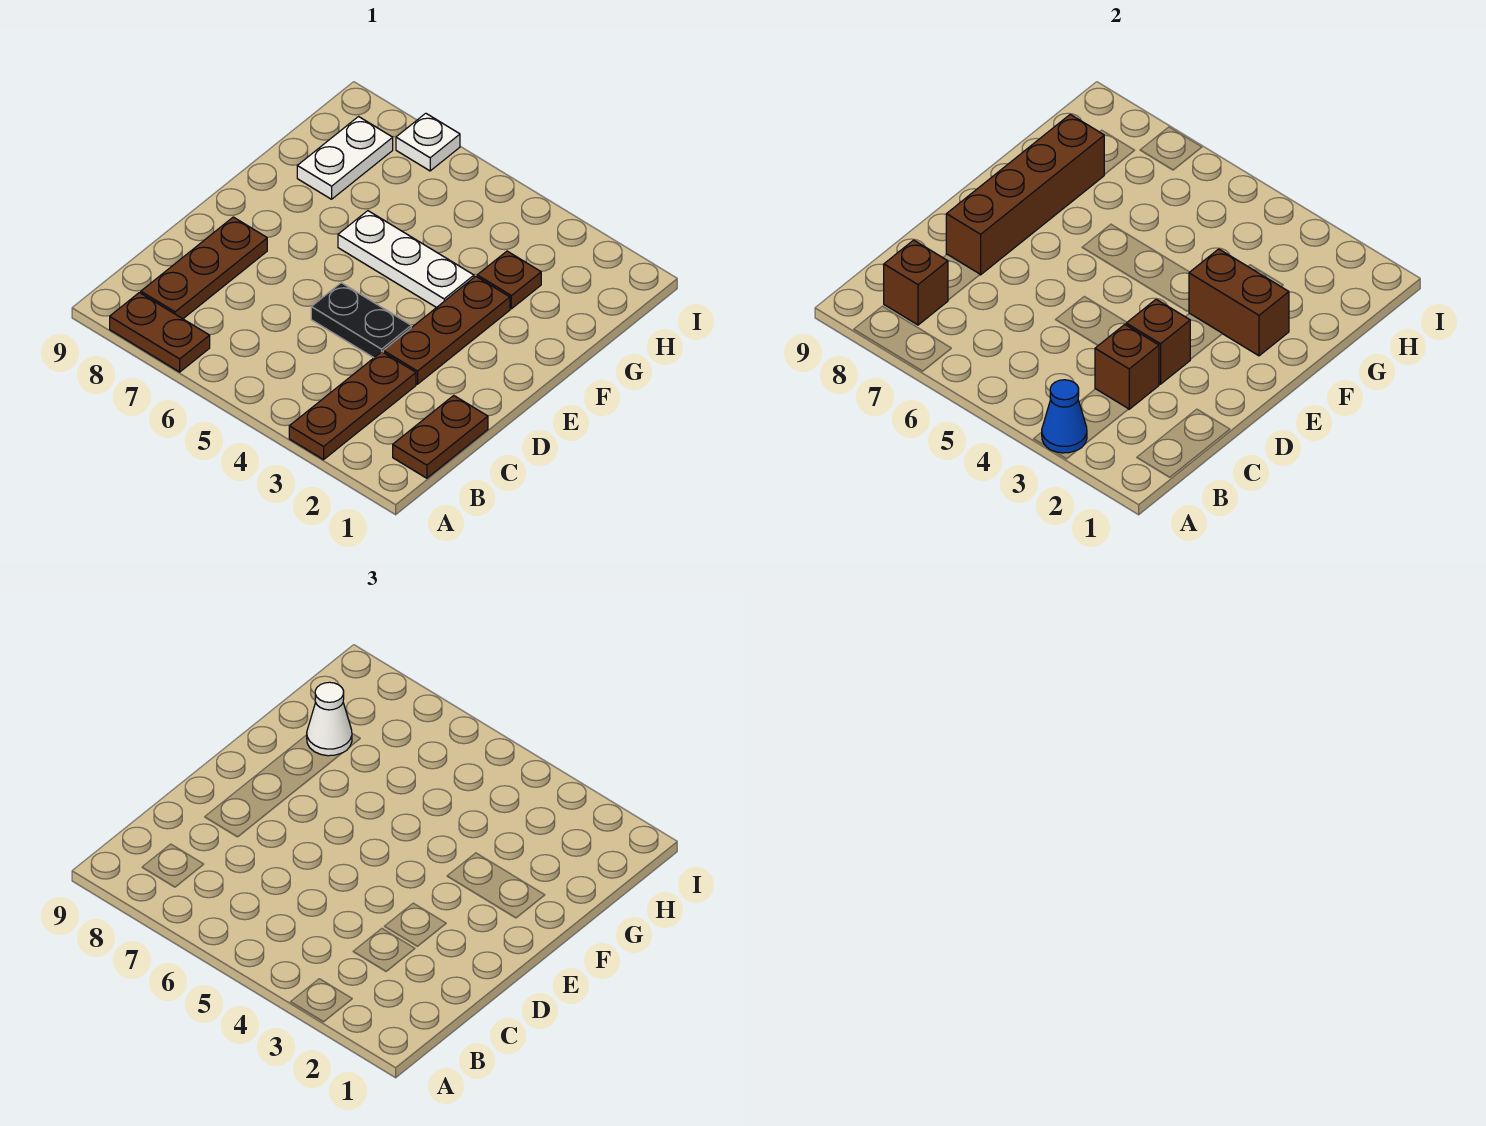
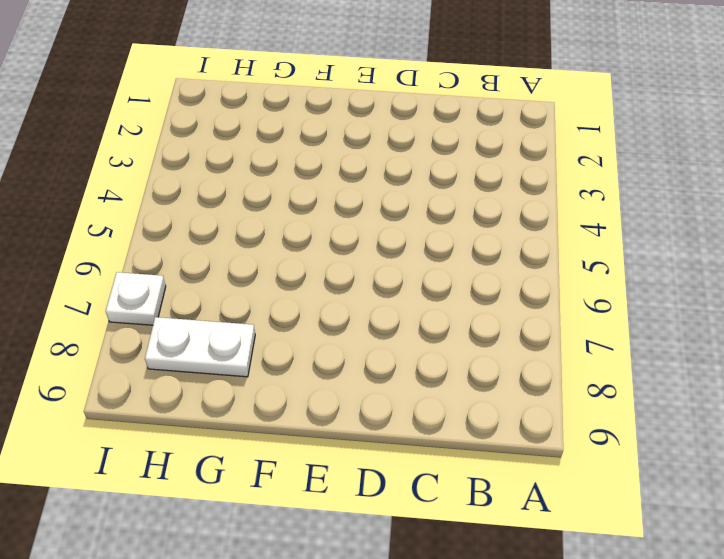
none -> brown 1x3 plate [289,352,416,460]
none -> brown 1x2 plate [110,293,210,372]
none -> brown 1x2 plate [393,396,488,478]

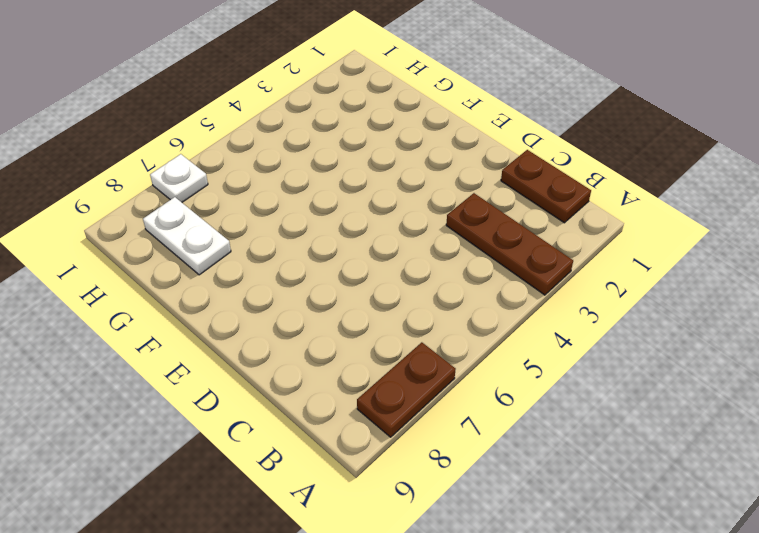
none -> brown 1x3 plate [141,217,267,319]
none -> brown 1x3 plate [383,276,510,384]
none -> black 1x2 plate [311,283,411,358]

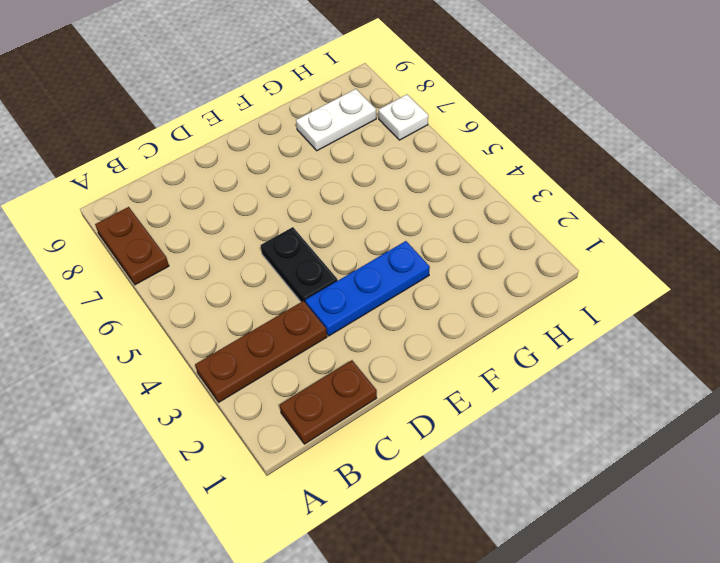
blue 1x3 plate [305,241,430,336] -> brown 1x3 plate [383,276,510,384]
none -> brown 1x3 plate [141,217,267,319]
none -> white 1x3 plate [338,211,474,308]
none -> brown 1x1 plate [477,251,541,309]

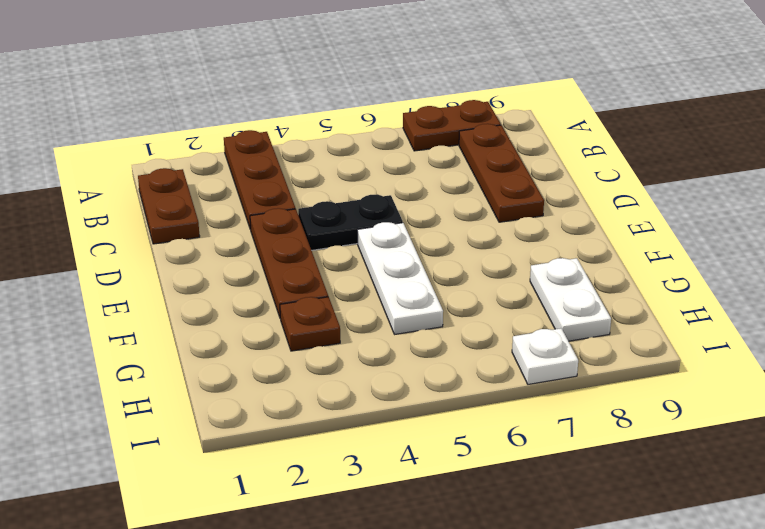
white 1x3 plate [357,222,443,334] -> white 1x3 plate turned to [338,211,474,308]
none -> blue 1x1 cone [1042,380,1087,453]
none -> brown 1x1 brick [884,240,948,325]
none -> brown 1x1 brick [1095,325,1159,409]

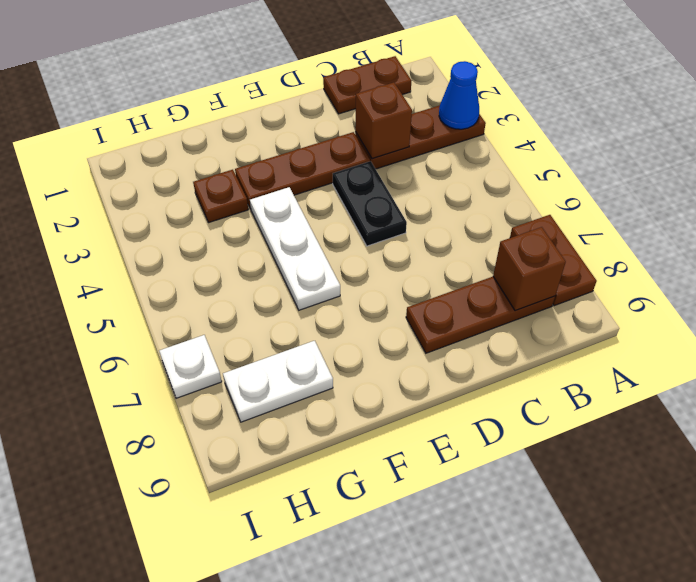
none -> brown 1x1 brick [1126,299,1190,384]
none -> brown 1x4 brick [946,114,1104,275]
none -> brown 1x2 brick [1189,249,1289,356]

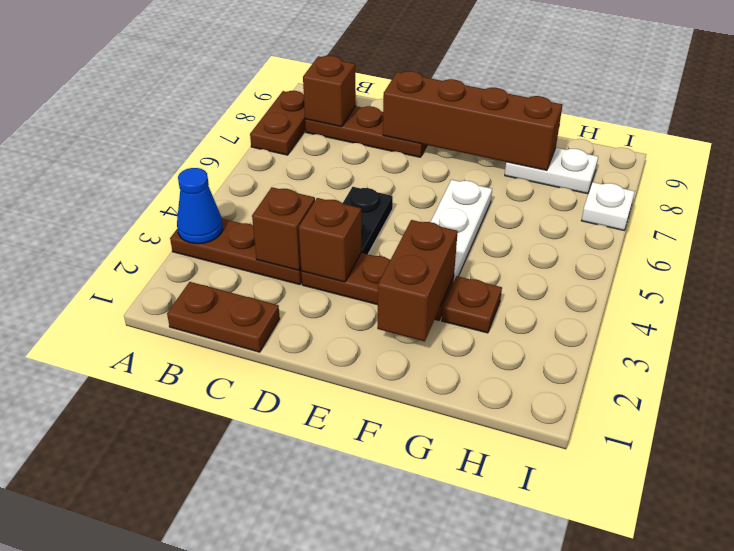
none -> white 1x1 cone [307,682,352,756]

